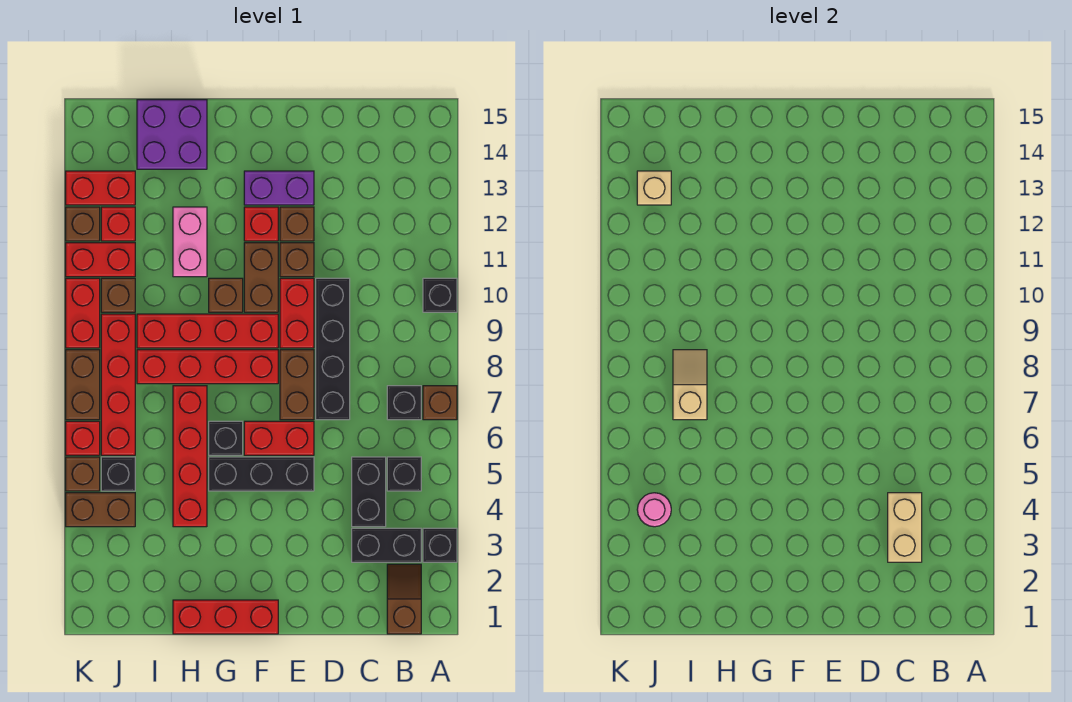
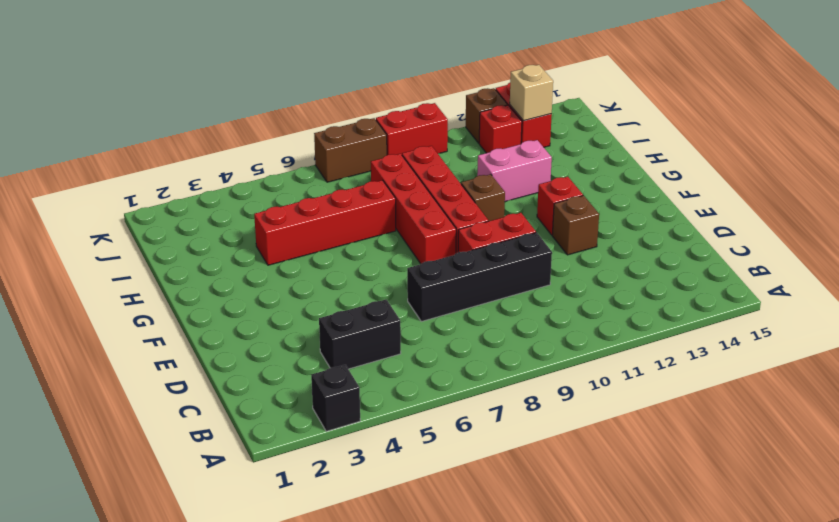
none -> brown 1x1 brick [423,386,457,420]
none -> black 1x1 brick [423,278,457,312]
none -> brown 1x2 slope [387,564,421,634]
none -> black 1x2 brick [352,528,421,562]

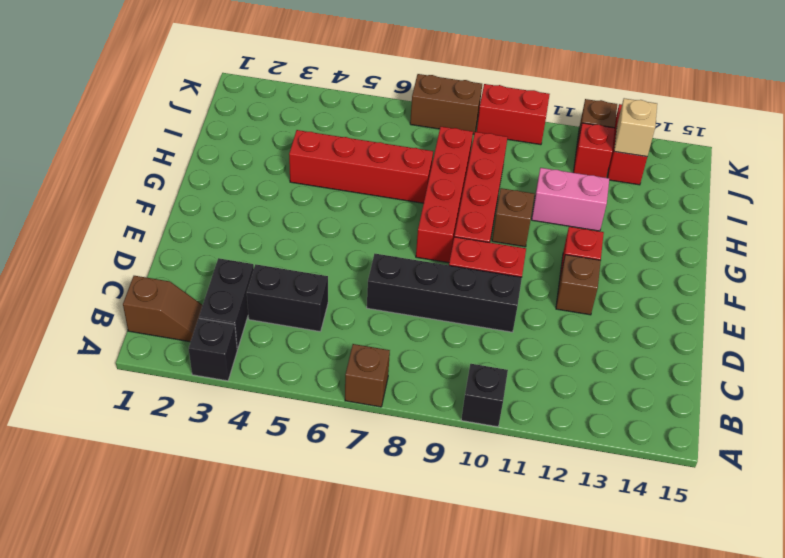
none -> black 1x1 brick [387,457,421,491]
none -> black 1x1 brick [387,386,421,420]
none -> black 1x3 brick [209,457,314,491]
none -> red 1x2 brick [244,421,314,455]

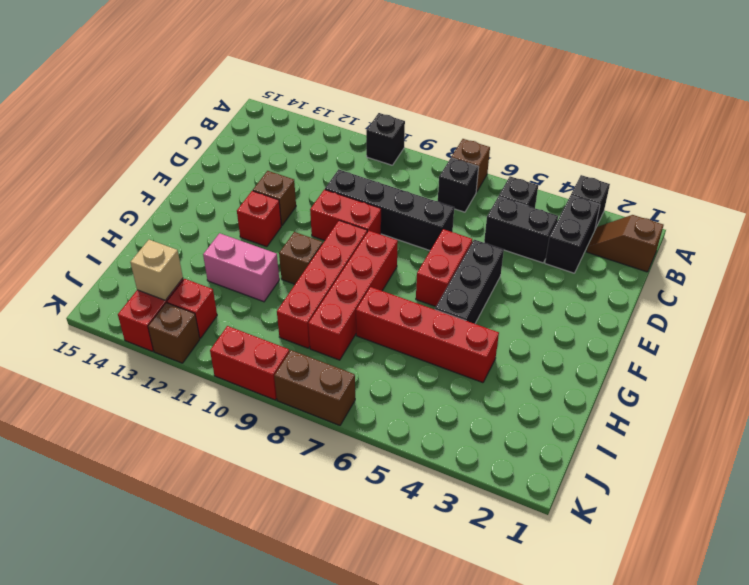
none -> brown 1x2 brick [280,350,314,420]
none -> brown 1x1 brick [280,243,314,277]
none -> purple 1x2 brick [244,171,314,205]
none -> red 1x3 brick [173,600,278,634]

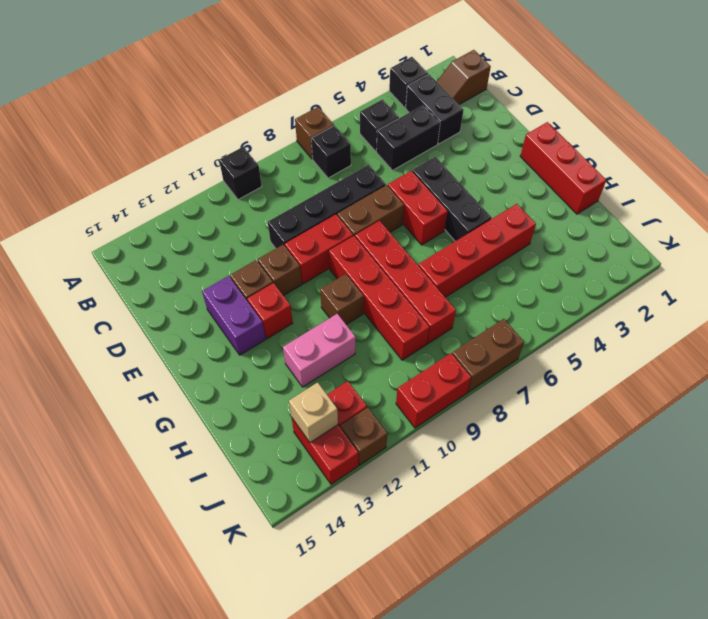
none -> brown 1x2 brick [244,243,278,312]
none -> black 1x1 brick [209,421,243,455]
none -> purple 2x2 brick [137,100,207,169]
none -> brown 1x2 brick [66,493,135,527]

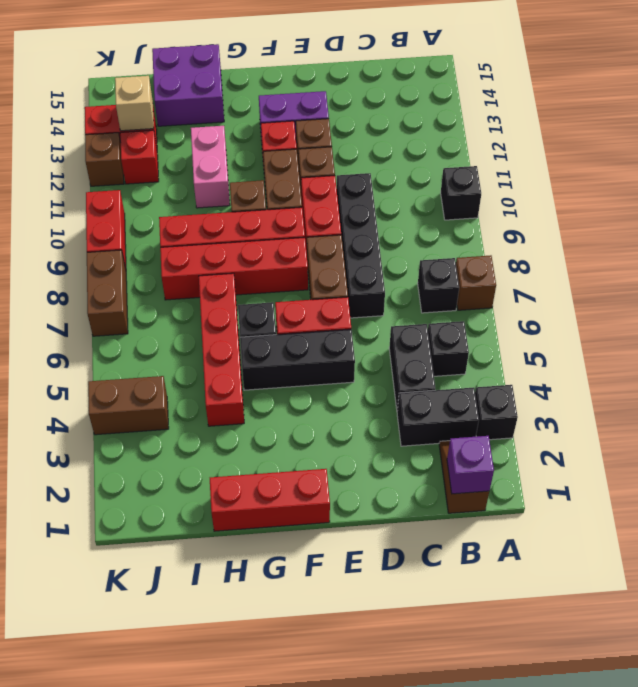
purple 1x1 brick [447,436,494,494] -> none
none -> black 1x1 brick [101,457,135,491]
none -> red 1x4 brick [101,314,135,455]
none -> brown 1x1 brick [101,278,135,312]
none -> red 1x2 brick [66,243,135,277]

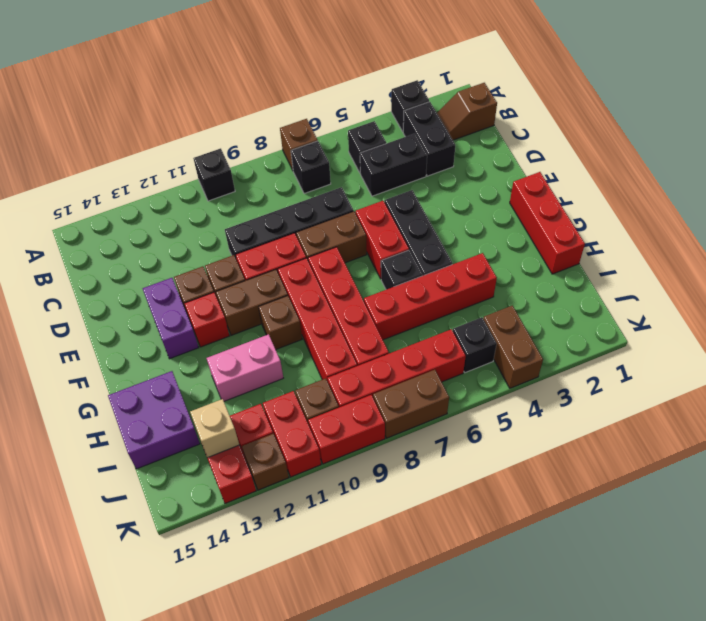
none -> brown 1x1 brick [66,457,100,491]
none -> red 1x1 brick [66,421,100,455]
none -> tan 1x2 brick [888,493,922,562]
none -> tan 1x2 slope [673,350,707,420]

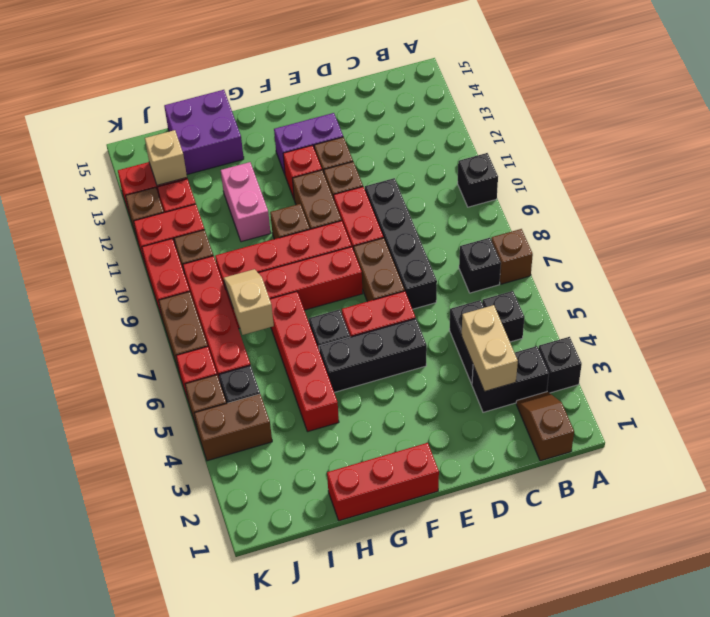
none -> pink 1x1 round brick [637,493,671,527]

